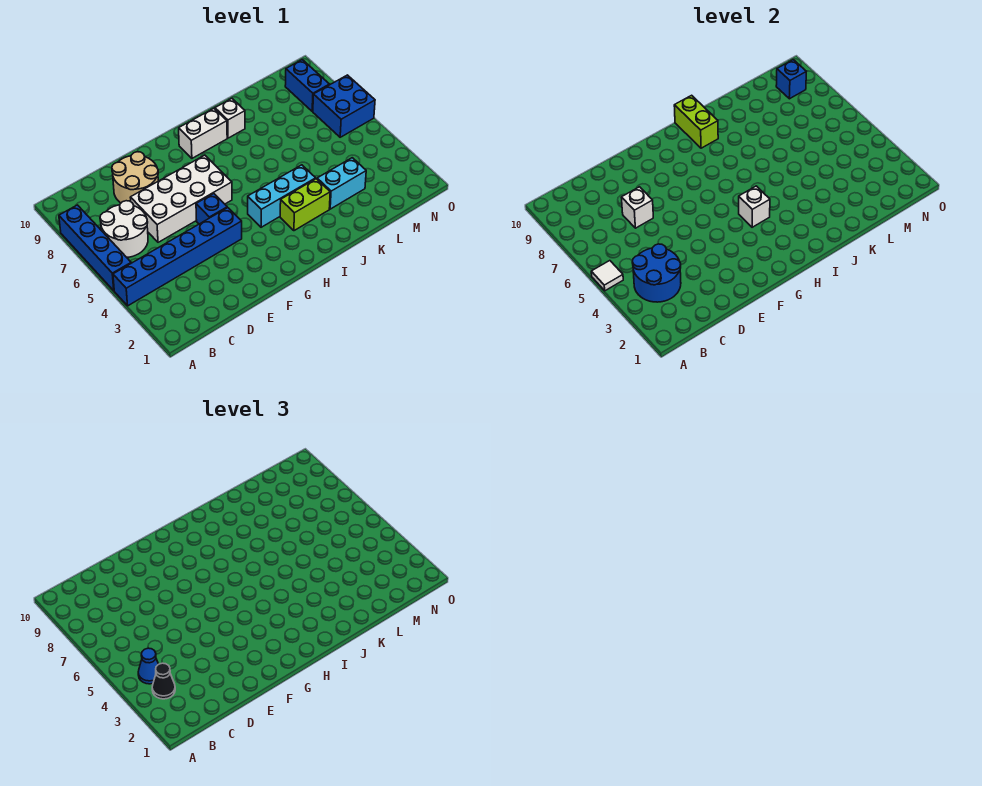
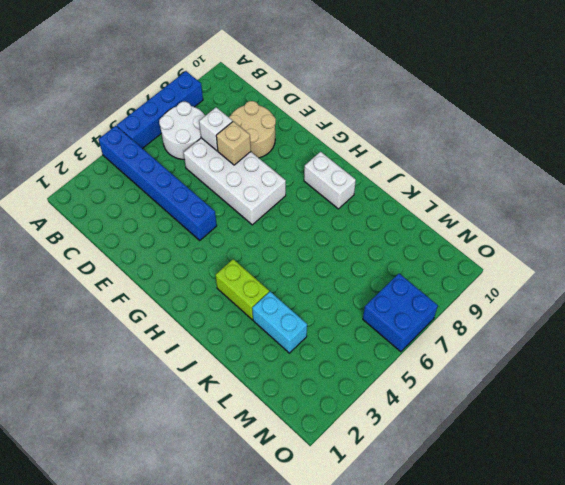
tan 1x1 brick [216,121,251,165] -> none
none -> blue 1x1 brick [196,194,227,224]
none -> cyan 1x3 brick [248,165,316,227]
none -> white 1x1 brick [215,99,245,138]

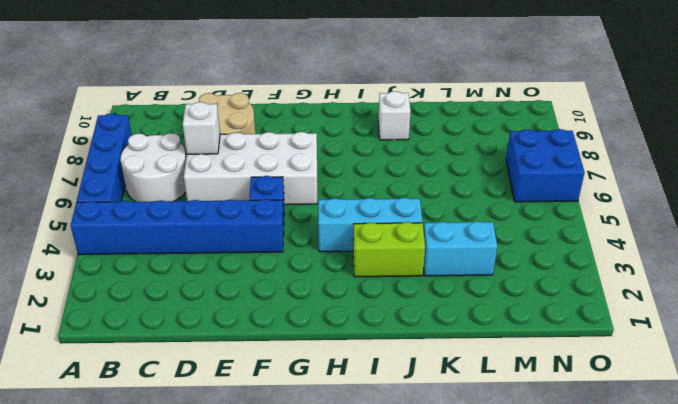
none -> white 1x2 brick [179,109,227,158]
none -> blue 1x2 brick [285,60,329,111]
none -> white 1x1 tile [591,261,623,291]

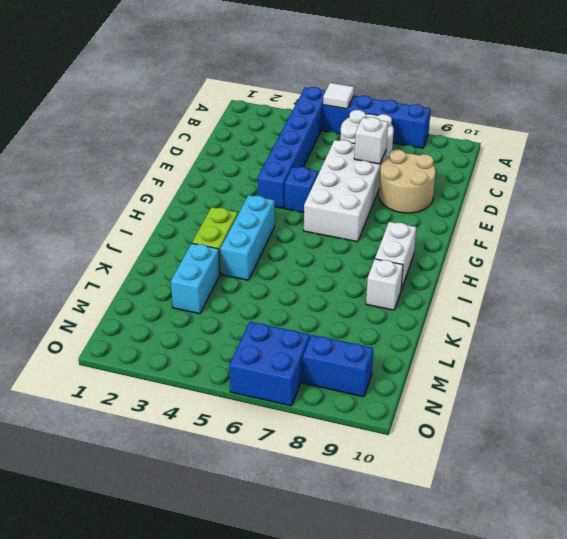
none -> blue 2x2 round brick [632,244,681,302]
none -> white 1x1 brick [739,186,770,227]
none -> lime 1x2 brick [674,95,718,148]

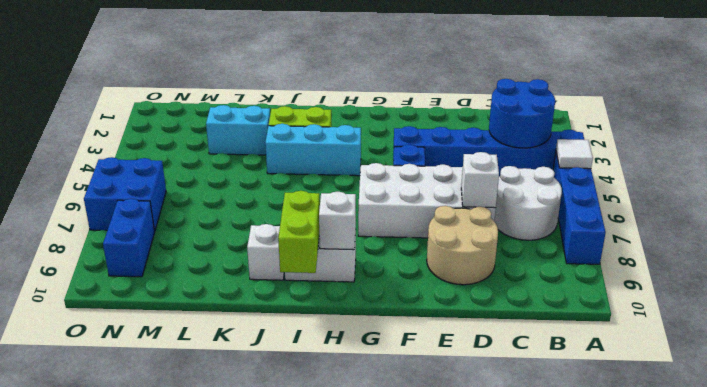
white 1x1 brick [319,192,356,250] -> white 1x1 brick moved to [739,186,770,227]
none -> blue 1x1 brick [776,60,806,99]
none -> black 1x1 cone [152,663,175,699]
none -> blue 1x1 cone [138,648,158,684]

